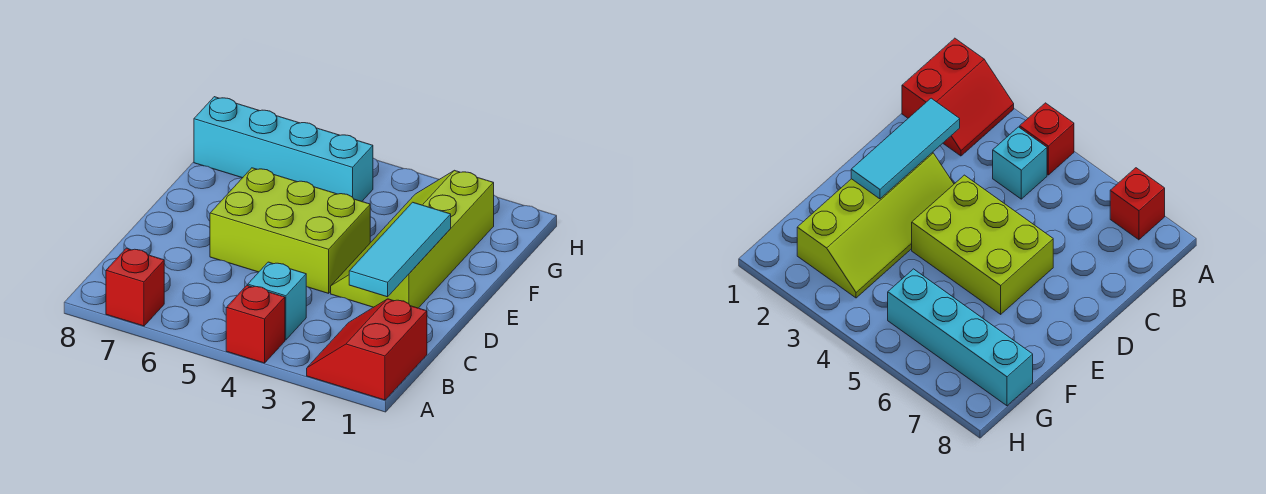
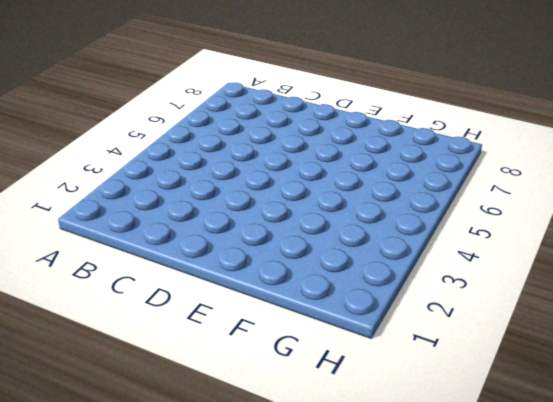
none -> red 2x2 slope [307,299,427,400]
none -> red 1x1 brick [226,285,285,363]

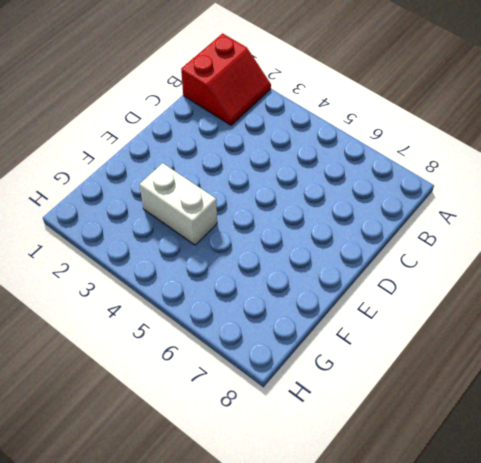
white 1x2 brick [140,163,217,245] -> lime 2x4 slope [331,170,494,308]
none -> red 1x1 brick [226,285,285,363]
none -> red 1x1 brick [106,248,164,326]

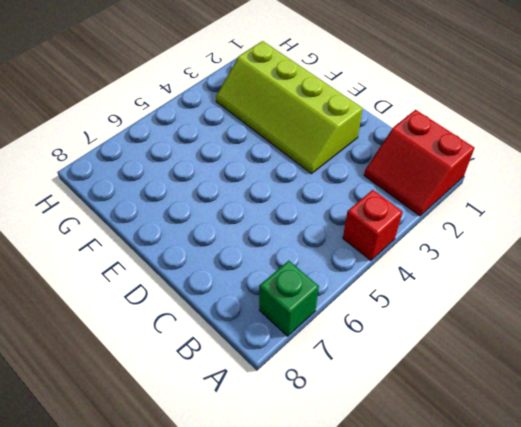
green 1x1 brick [259,261,319,336] -> red 1x1 brick [106,248,164,326]
none -> cyan 1x1 brick [248,262,306,340]
none -> lime 2x3 brick [210,168,370,293]

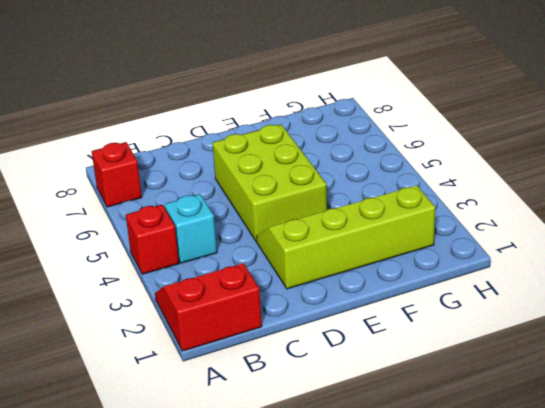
none -> cyan 1x4 brick [194,97,373,201]
none -> cyan 1x3 tile [349,202,451,297]

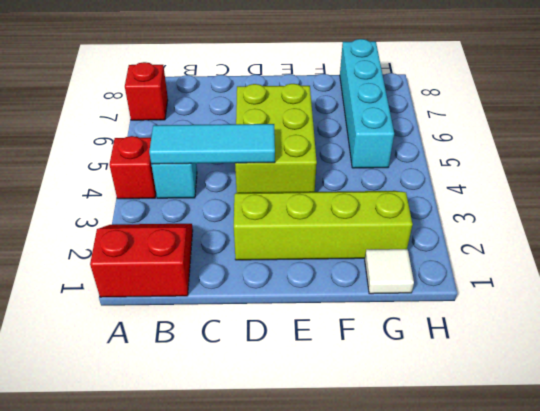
cyan 1x3 tile [149,124,275,164] -> cyan 1x3 tile moved to [349,202,451,297]
white 1x1 tile [365,249,414,294] -> none

